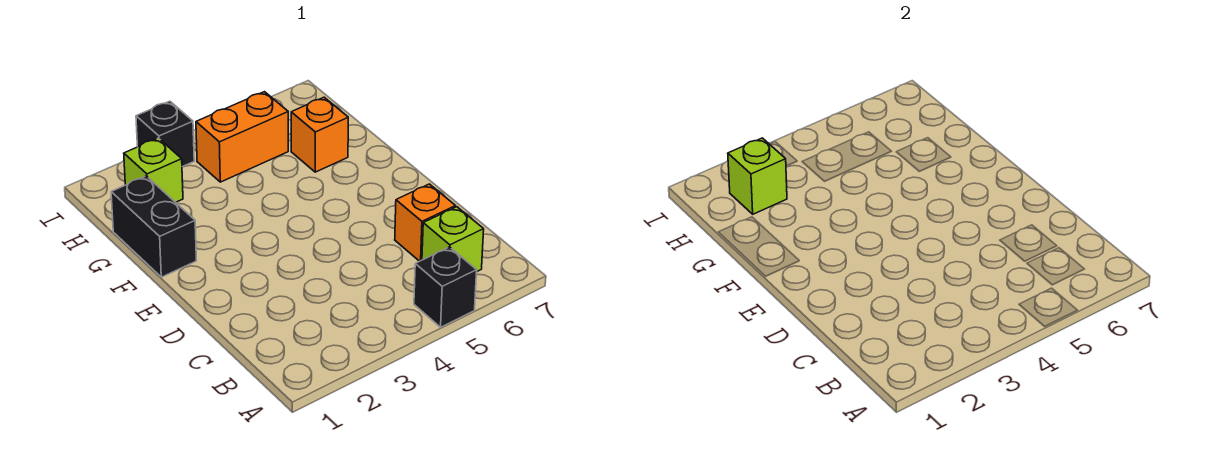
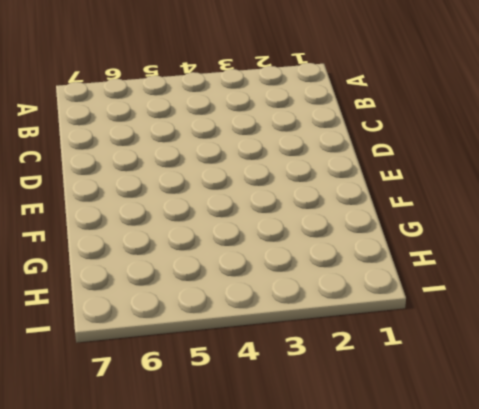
none -> black 1x1 brick [414,247,477,327]
none -> lime 1x1 brick [422,207,484,271]

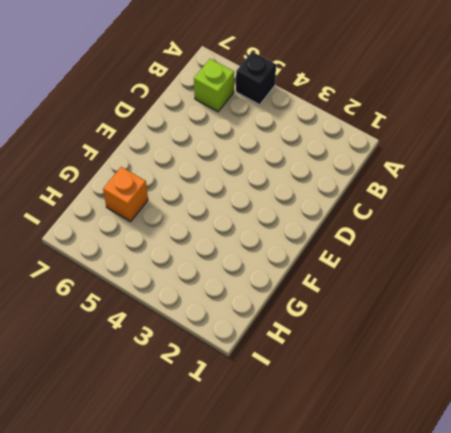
none -> orange 1x1 brick [395,184,456,261]
none -> black 1x2 brick [111,176,196,277]

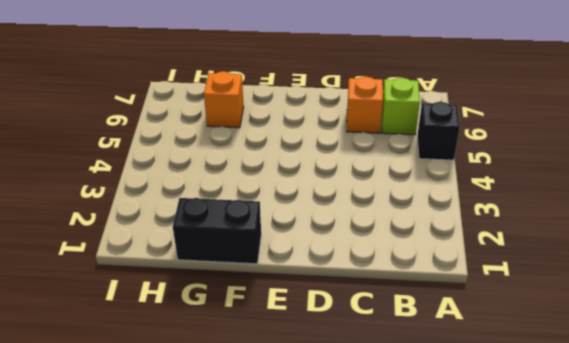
none -> lime 1x1 brick [124,138,183,202]
none -> orange 1x2 brick [196,92,288,182]

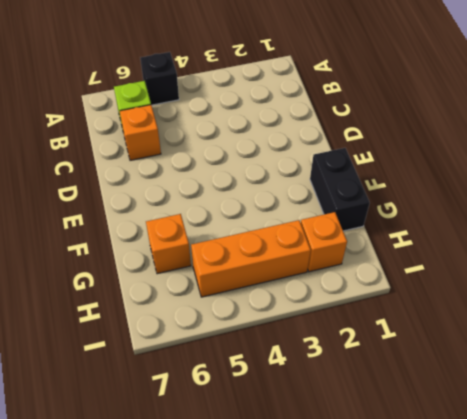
orange 1x1 brick [301,212,347,272] -> lime 1x1 brick [124,138,183,202]
orange 1x3 brick [191,220,311,297] -> orange 1x2 brick [196,92,288,182]
none -> black 1x1 brick [136,101,194,167]
none -> lime 1x1 brick [728,138,787,214]

